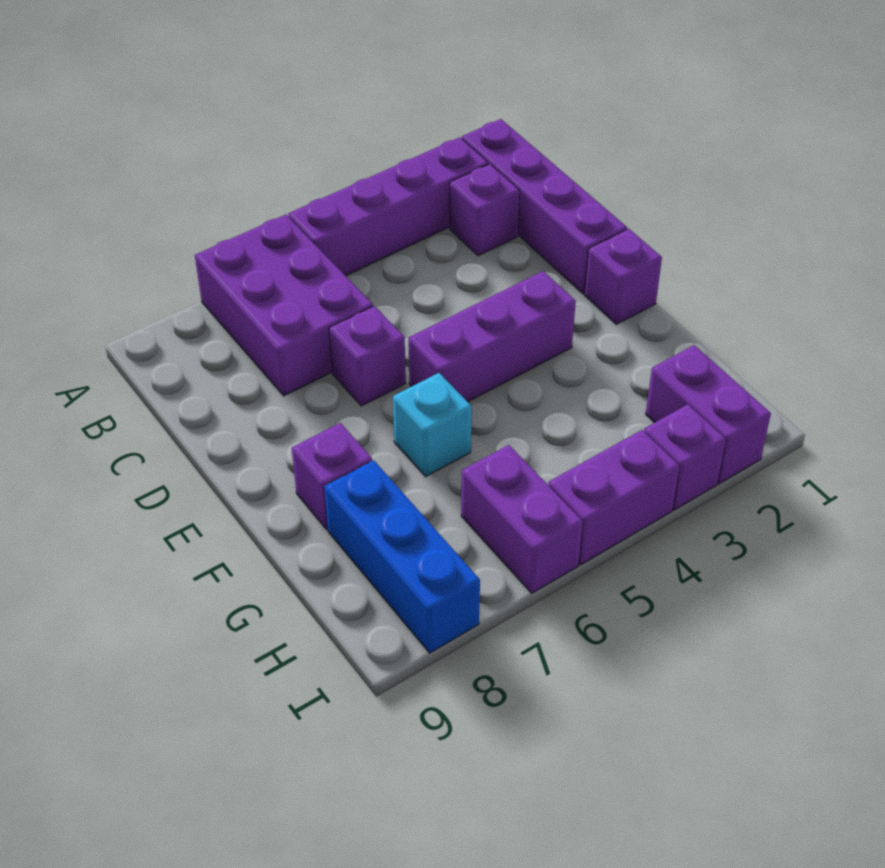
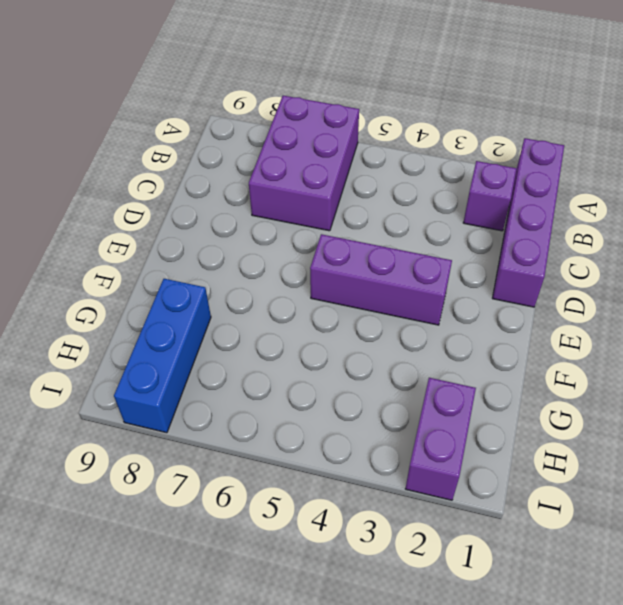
none -> purple 1x4 brick [288,137,488,276]
none -> purple 1x1 brick [329,306,406,406]
none -> purple 1x1 brick [585,229,662,324]

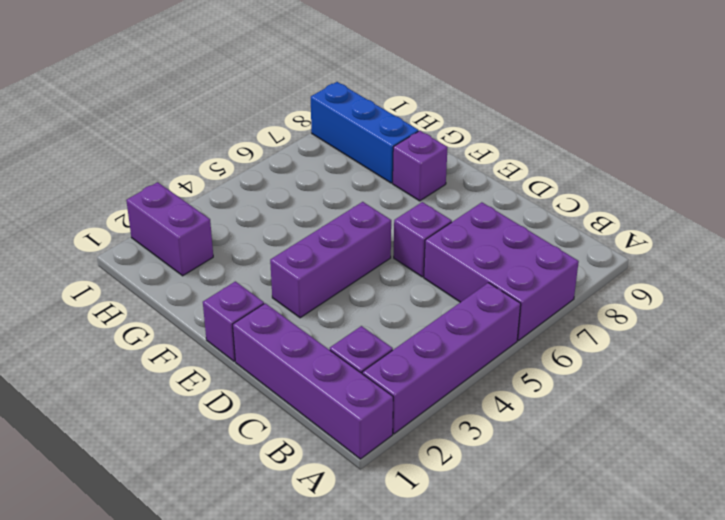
none -> cyan 1x1 brick [393,373,472,477]
none -> purple 1x2 brick [461,445,583,593]
none -> purple 1x1 brick [644,404,726,510]

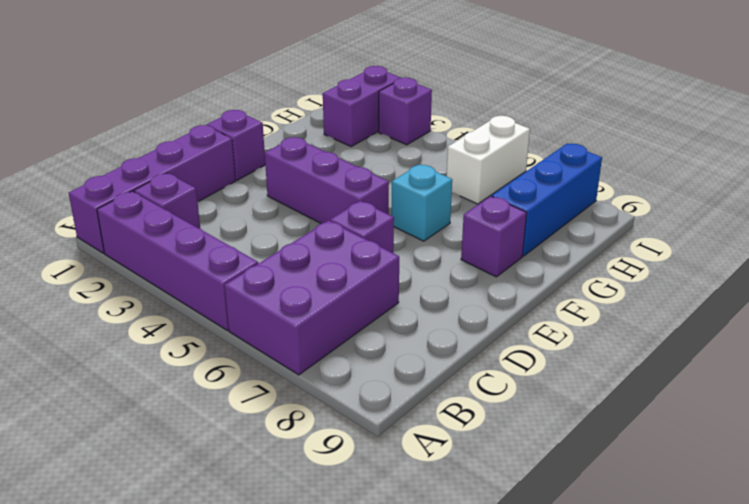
white 1x2 brick [447,116,530,204] -> purple 1x2 brick [461,445,583,593]
none -> purple 1x2 brick [548,430,679,565]

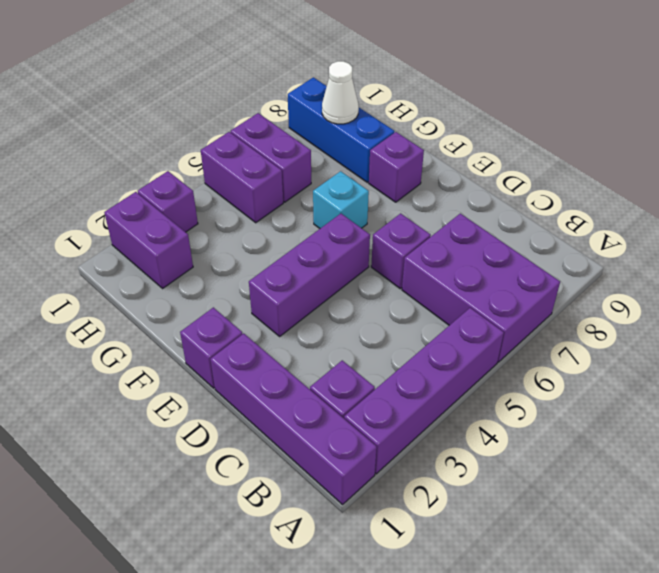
purple 1x2 brick [201,132,283,223] -> purple 1x2 brick turned to [548,430,679,565]
white 1x1 cone [322,61,359,124] -> none

